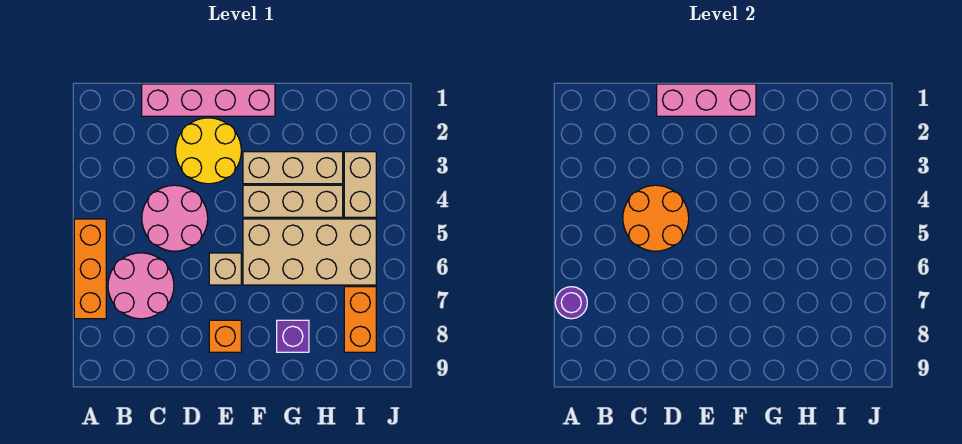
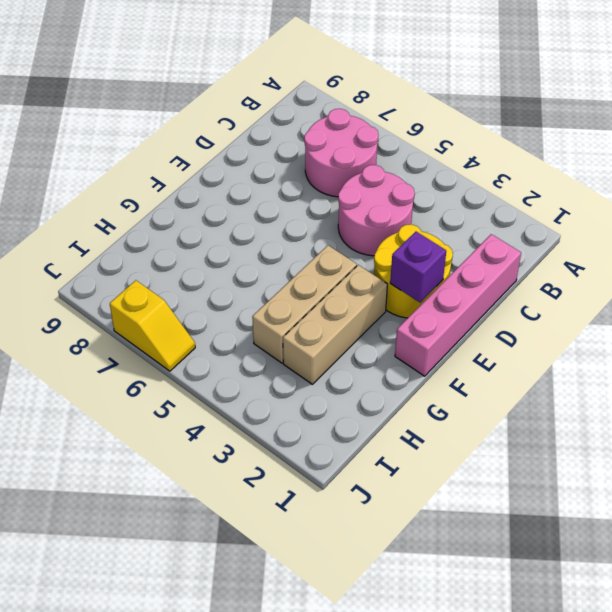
purple 1x1 brick [390,232,446,303] -> purple 1x1 brick moved to [277,320,309,352]
yellow 1x2 slope [110,280,195,371] -> none
none -> orange 1x3 brick [74,219,106,319]
none -> tan 1x1 brick [209,253,241,285]
none -> orange 1x1 brick [209,320,241,352]

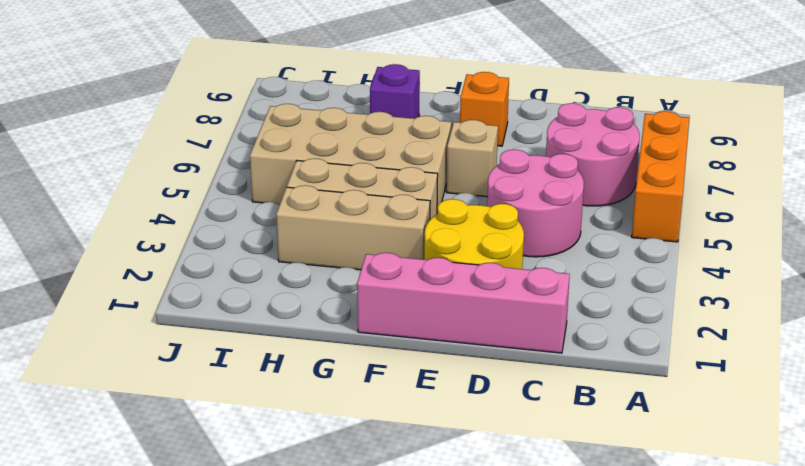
none -> tan 1x2 brick [344,152,376,217]
none -> orange 1x2 brick [344,287,376,352]
none -> purple 1x1 round brick [555,287,587,319]

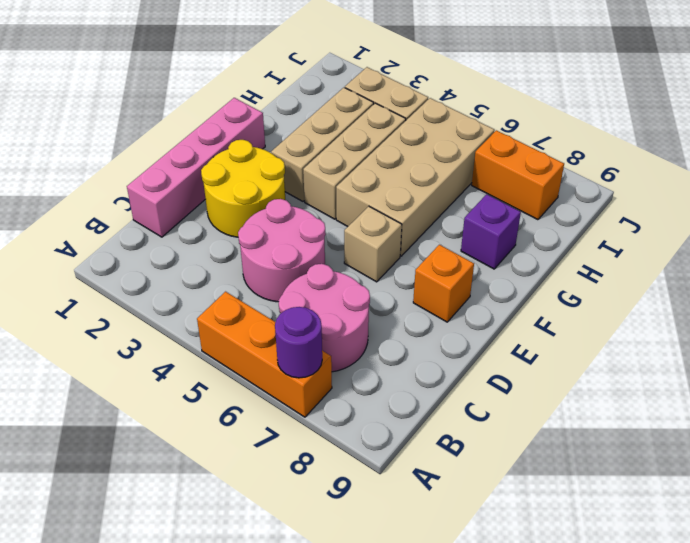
none -> orange 2x2 round brick [623,185,689,251]
none -> pink 1x3 brick [657,84,756,116]

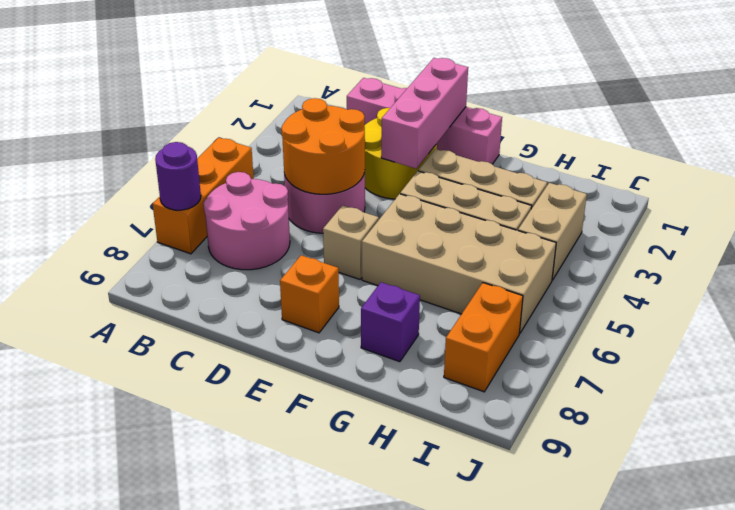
pink 1x3 brick [381,58,468,169] -> pink 1x3 brick turned to [657,84,756,116]

